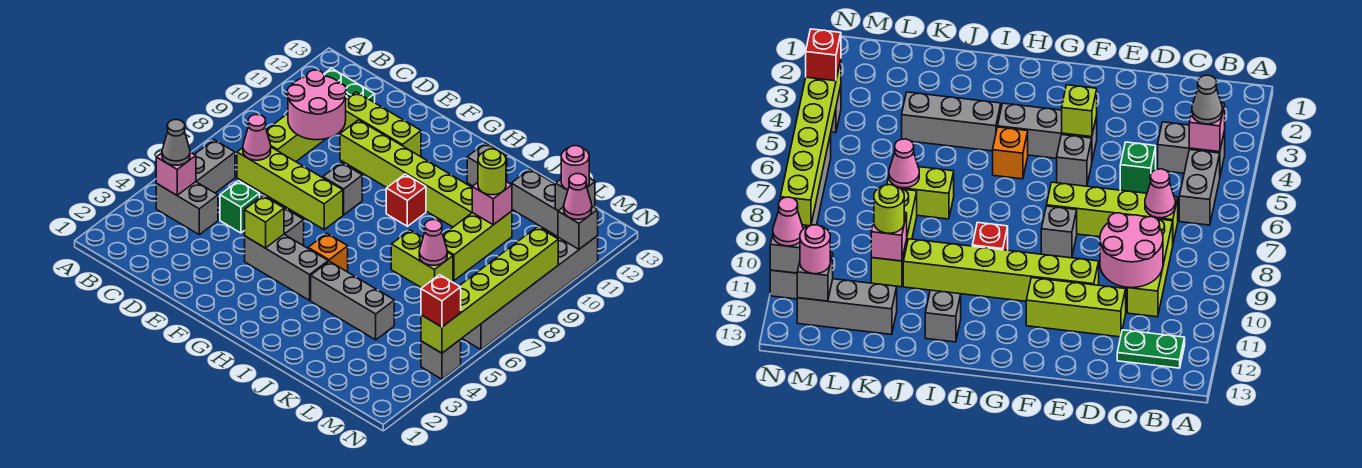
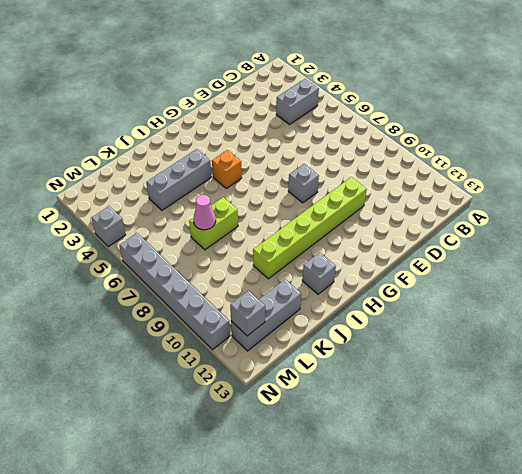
none -> grey 1x2 brick [194,140,235,193]
none -> green 1x2 plate [324,68,375,102]
none -> lime 1x4 brick [237,147,343,230]
none -> lime 1x3 brick [267,114,325,162]

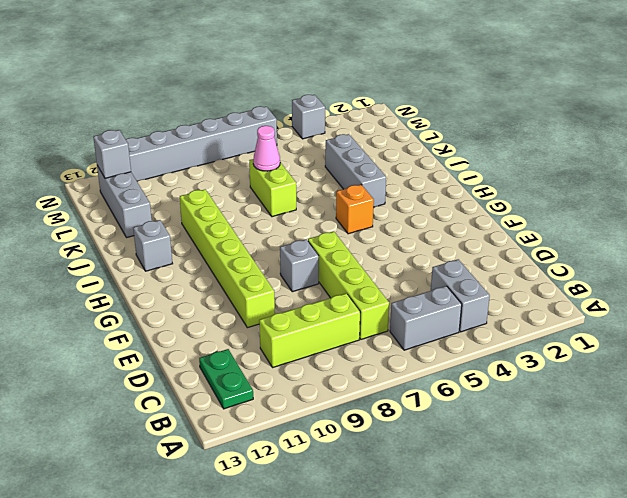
none -> green 1x1 brick [220,181,260,233]
none -> lime 1x3 brick [339,92,421,157]
none -> grey 1x3 brick [245,234,328,300]
none -> grey 1x1 brick [284,208,304,246]

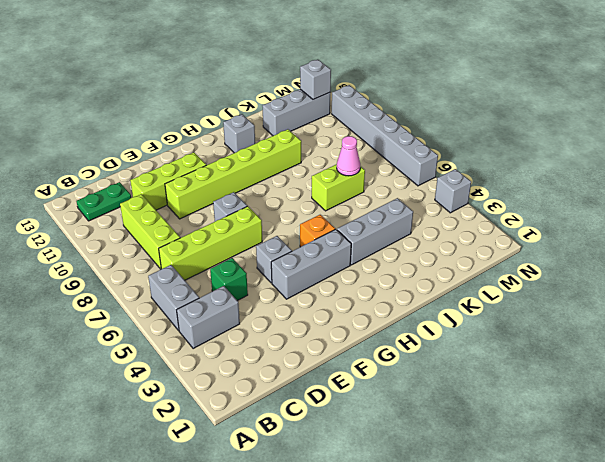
none -> red 1x1 brick [386,174,426,226]
none -> lime 1x3 brick [443,211,512,280]
none -> pink 1x1 brick [156,152,196,195]
none -> pink 1x1 cone [243,115,271,160]

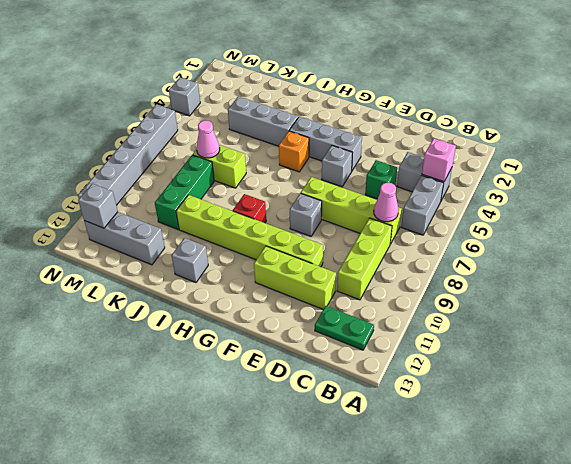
green 1x3 brick [155,155,214,229] -> lime 1x3 brick [443,211,512,280]
none -> pink 2x2 round brick [287,70,346,140]
none -> lime 1x1 brick [245,196,284,248]
none -> pink 1x1 brick [472,182,512,225]
none -> lime 1x6 brick [421,227,558,353]

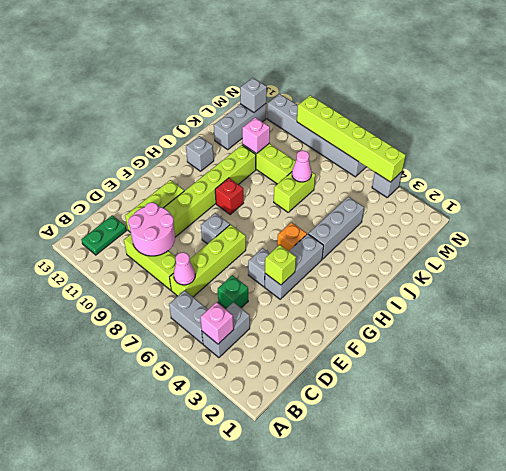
none -> grey 1x1 brick [558,206,598,249]
none -> grey 1x1 cone [162,120,190,165]
none -> lime 1x1 round brick [478,149,506,195]
none -> pink 1x1 round brick [561,146,589,190]

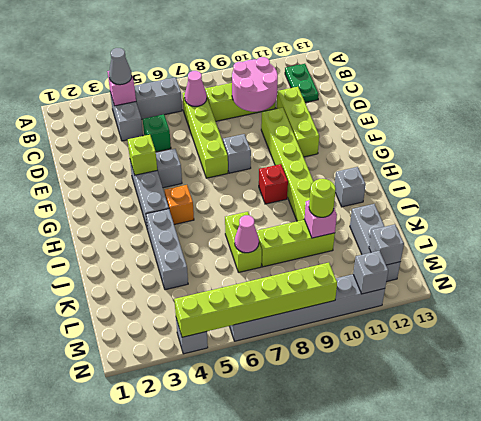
none -> pink 1x1 round brick [561,146,589,190]
none -> red 1x1 brick [421,275,461,327]
none -> pink 1x1 cone [564,174,592,219]

